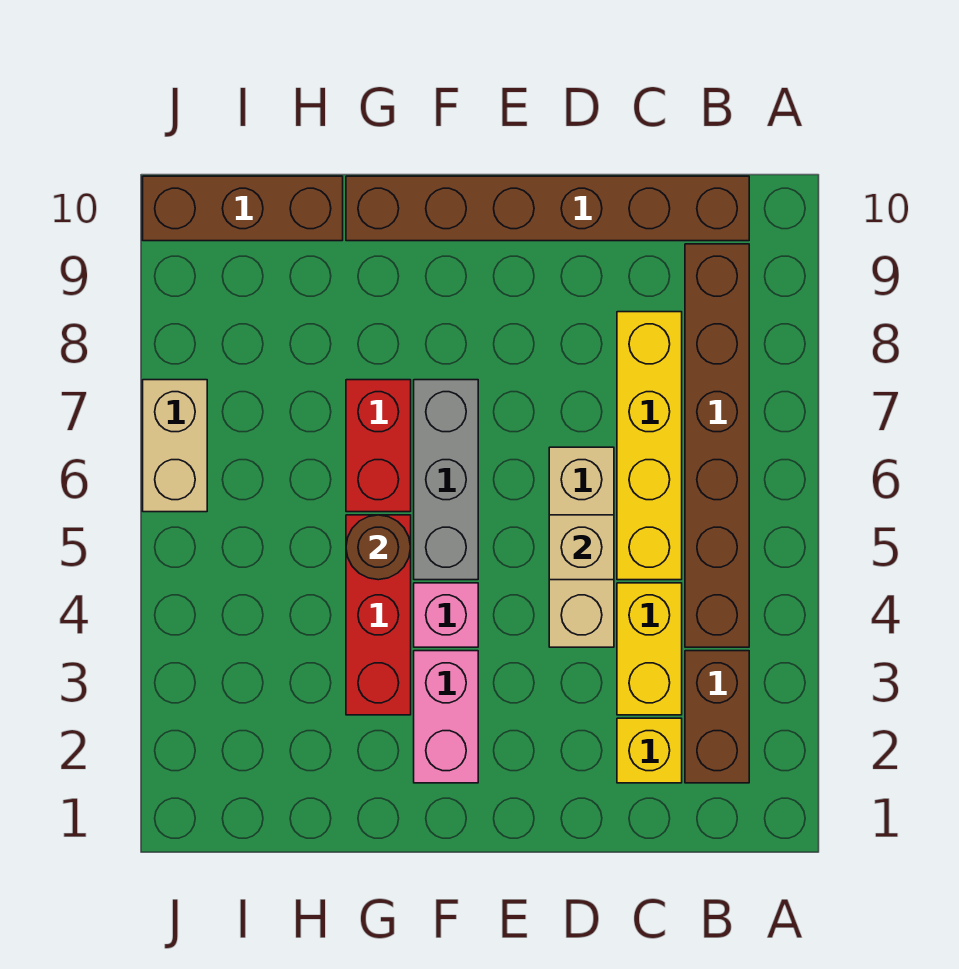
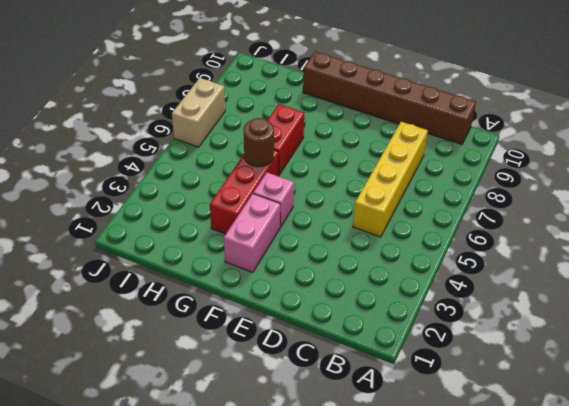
none -> brown 1x2 brick [685,651,749,783]
none -> brown 1x6 brick [685,244,749,647]
none -> yellow 1x1 brick [617,718,682,783]

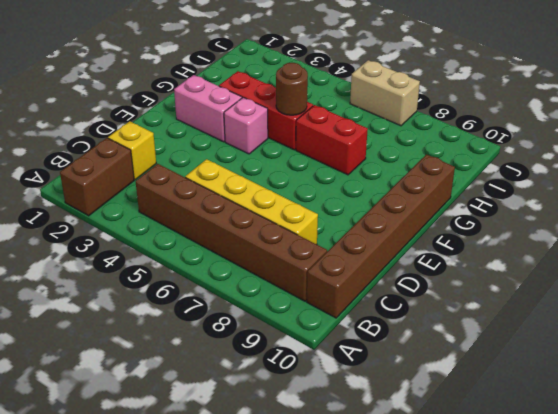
brown 1x2 brick [60,138,134,216] -> brown 1x2 brick turned to [685,651,749,783]
none -> yellow 1x2 brick [617,583,682,715]
none -> tan 1x3 brick [549,447,614,647]
none -> grey 1x3 brick [414,380,478,580]

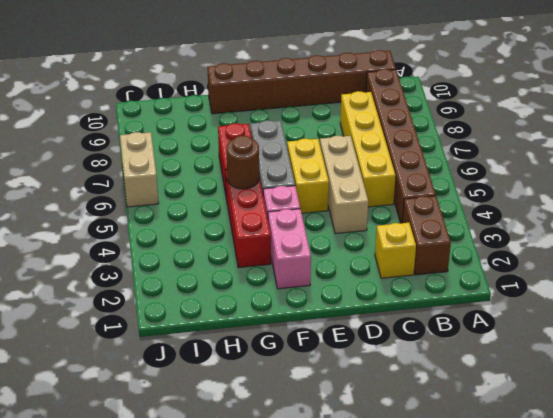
yellow 1x2 brick [287,139,329,213] -> yellow 1x2 brick moved to [617,583,682,715]
none -> brown 1x3 brick [143,176,343,241]
none -> tan 1x1 brick [549,515,614,580]

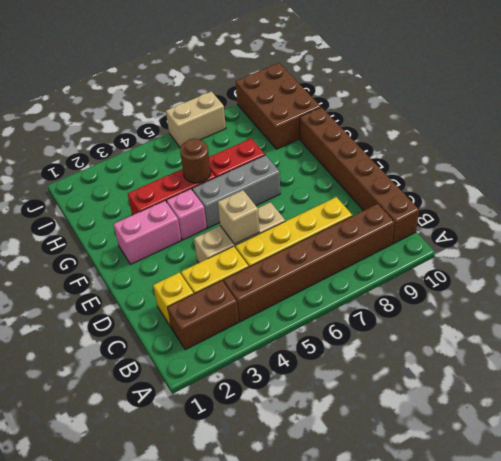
brown 2x3 brick [236,63,321,149] -> brown 1x3 brick [143,176,343,241]

